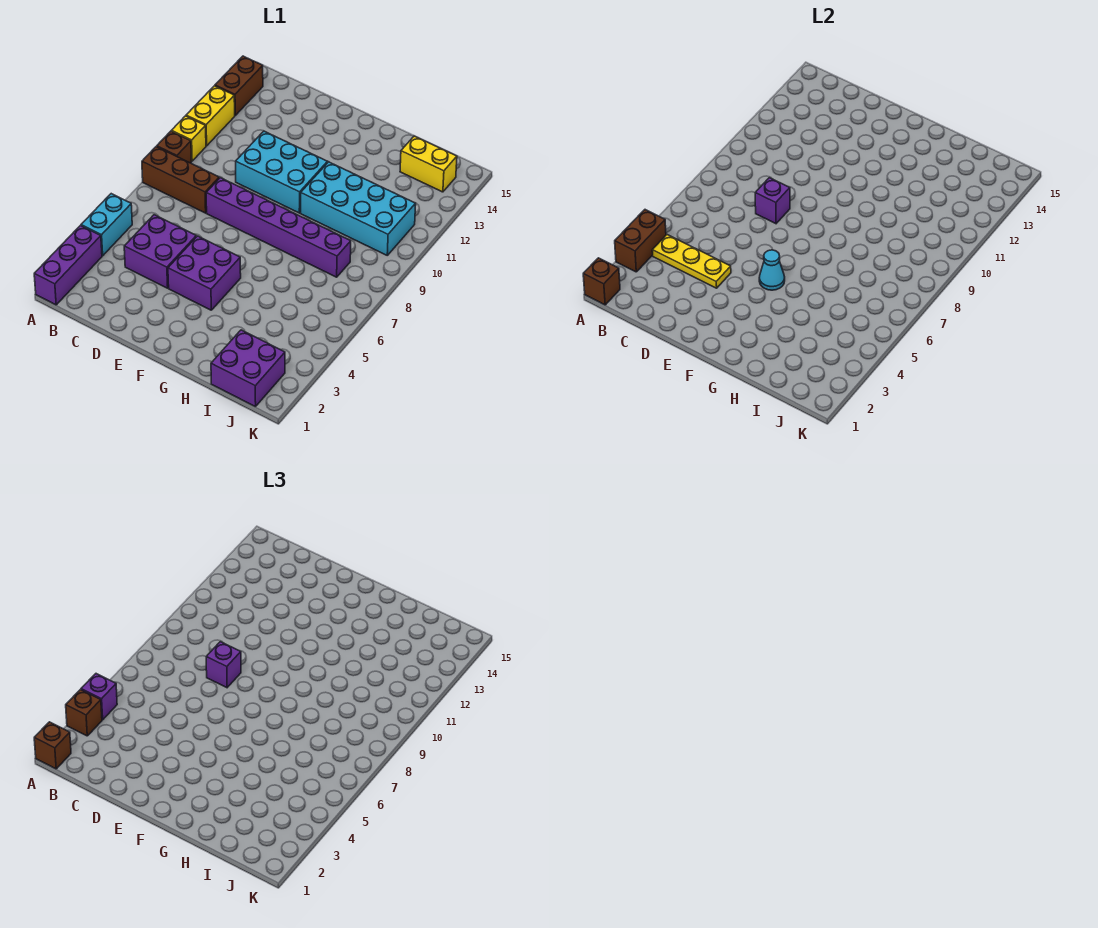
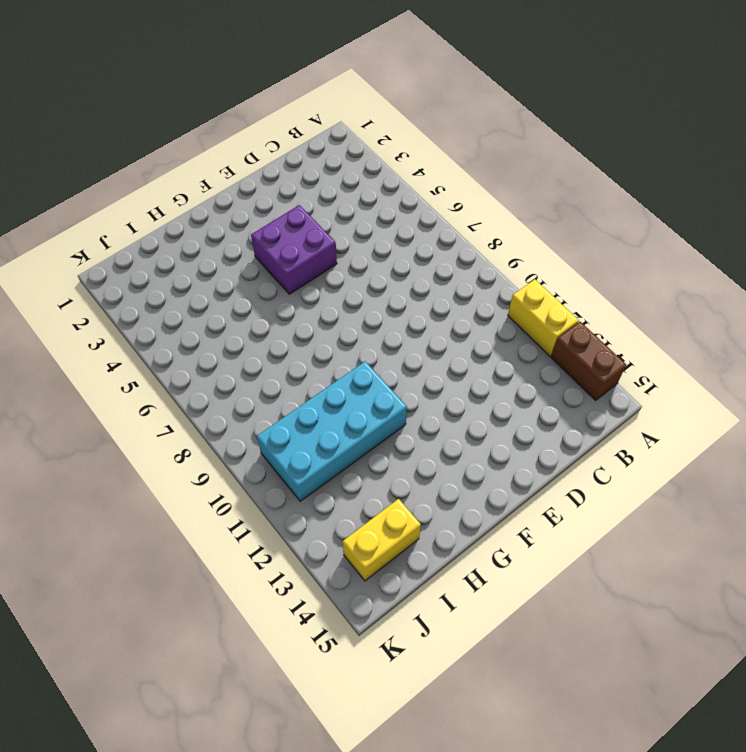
none -> purple 1x3 brick [34,226,102,305]
none -> cyan 1x2 brick [81,194,132,256]
none -> brown 1x3 brick [142,147,219,213]

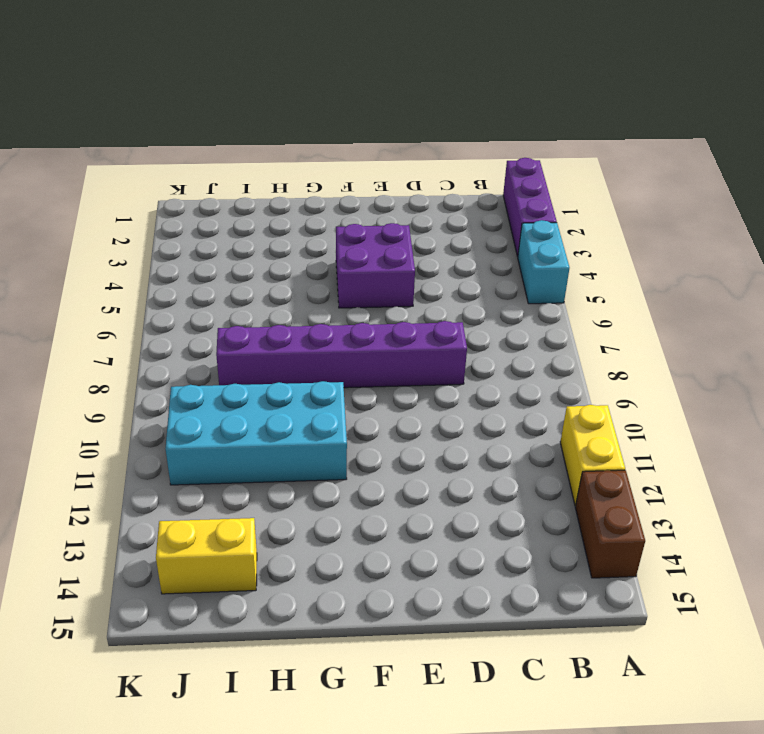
none -> brown 1x3 brick [142,147,219,213]
none -> brown 1x1 brick [157,131,192,163]
none -> yellow 1x1 brick [172,116,206,161]

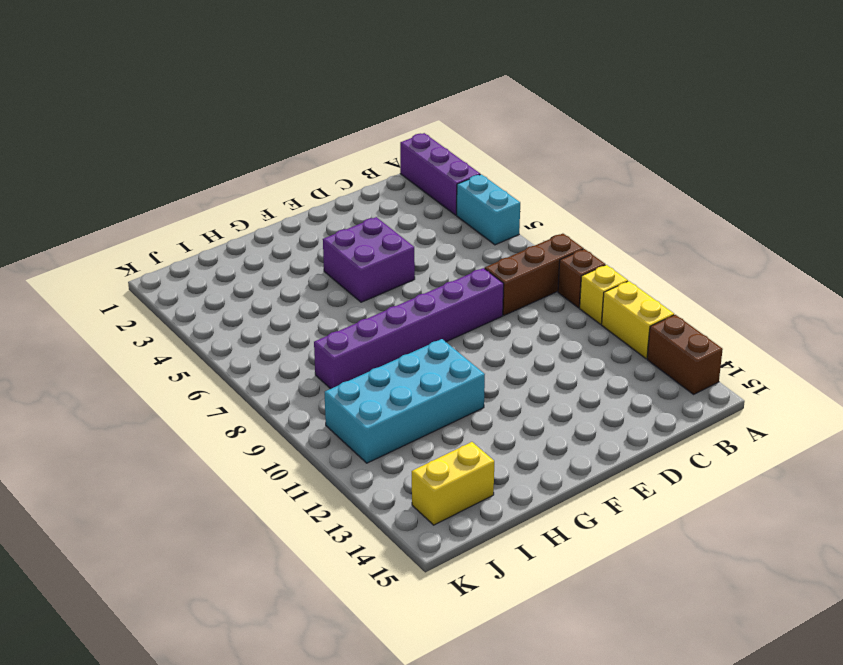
none -> purple 2x2 brick [124,215,196,288]
none -> cyan 2x3 brick [236,131,328,213]
none -> purple 2x2 brick [211,330,285,407]

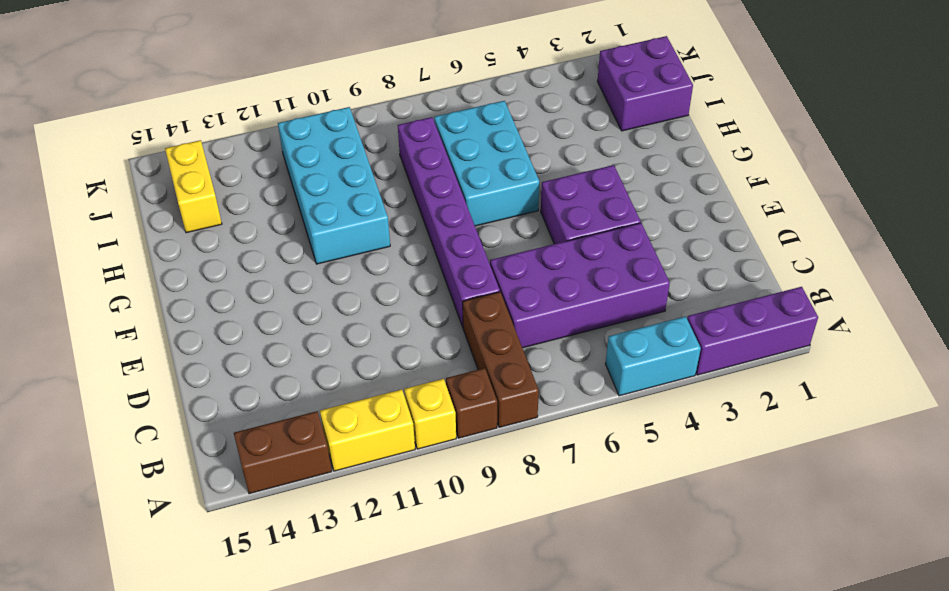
purple 2x4 brick [490,223,670,348] -> purple 2x2 brick [124,215,196,288]
cyan 2x3 brick [434,101,539,226] -> cyan 2x3 brick moved to [236,131,328,213]
none -> brown 1x1 brick [583,258,620,305]
none -> brown 1x2 brick [615,210,666,272]
none -> yellow 1x3 plate [652,235,731,288]

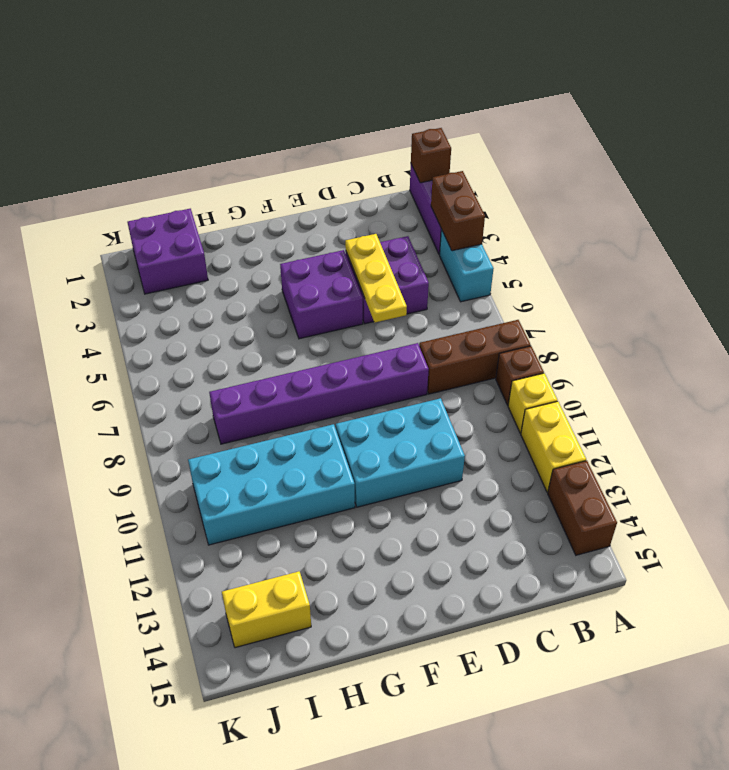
yellow 1x3 plate [345,234,407,322] -> yellow 1x3 plate turned to [652,235,731,288]
none -> purple 1x1 brick [755,178,790,224]
none -> cyan 1x1 cone [759,250,785,290]
none -> brown 1x1 brick [34,722,71,769]

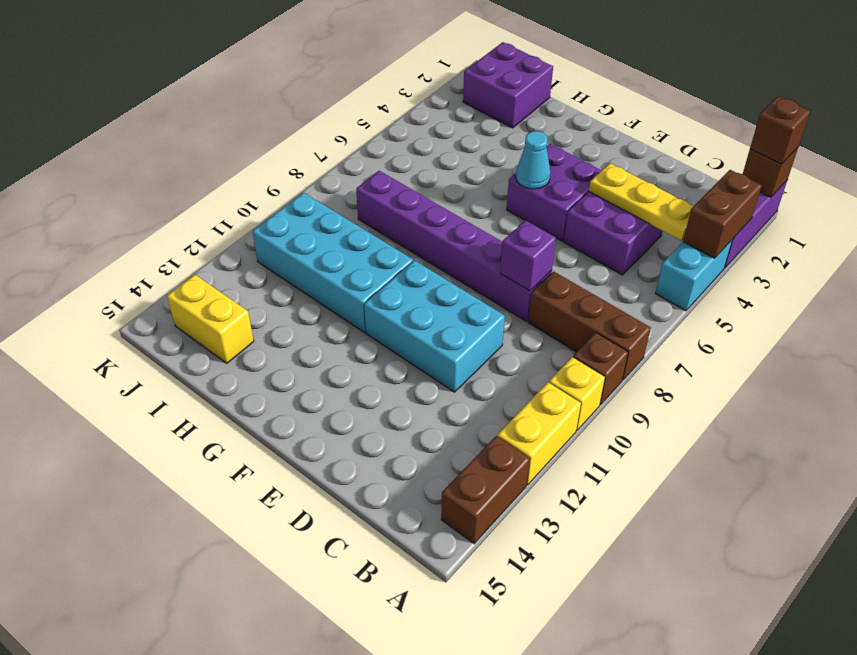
none -> brown 1x1 brick [66,690,102,736]
none -> purple 1x1 brick [81,674,117,720]
none -> purple 1x1 brick [206,642,241,688]

